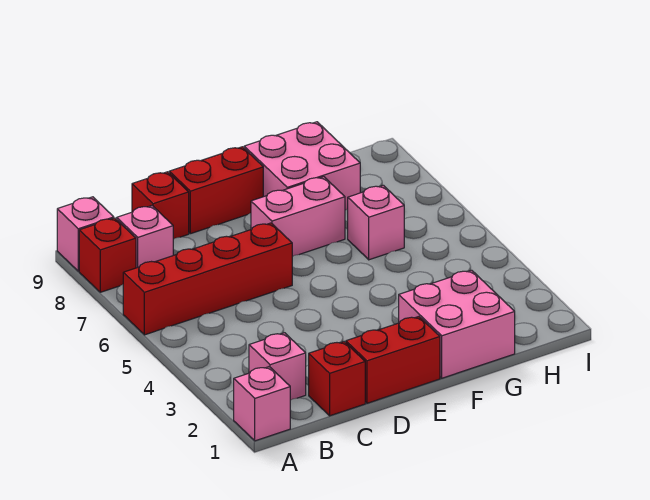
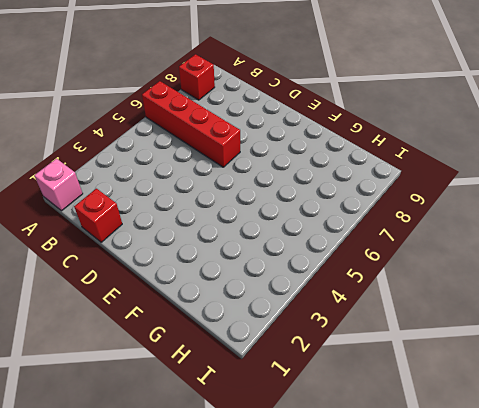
none -> pink 1x1 brick [57,197,114,271]
none -> pink 1x1 brick [249,333,306,400]
none -> pink 1x1 brick [117,206,173,268]

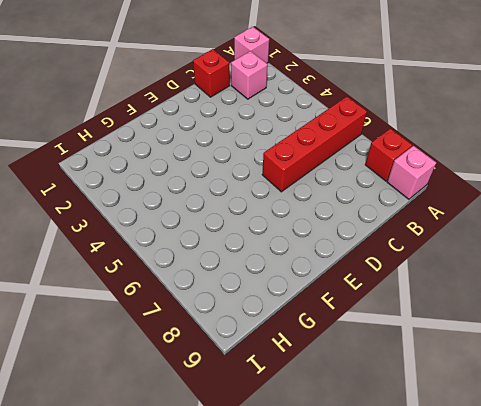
none -> pink 1x1 brick [117,206,173,268]
none -> red 1x1 brick [132,172,189,239]
none -> red 1x2 brick [346,317,440,403]

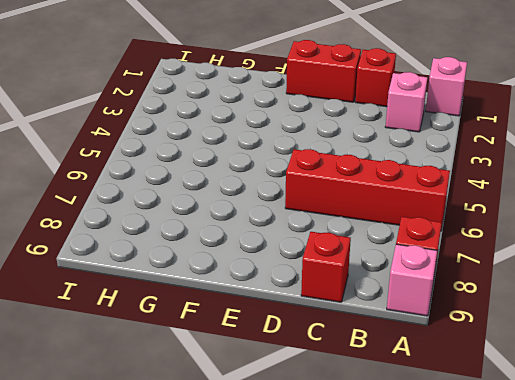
none -> pink 1x1 brick [117,206,173,268]
none -> red 1x2 brick [169,147,263,234]
none -> pink 1x2 brick [251,177,345,257]

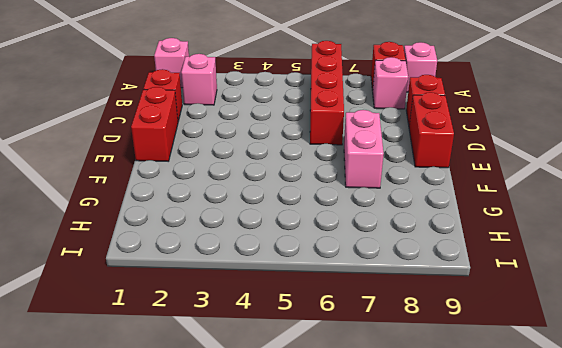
none -> pink 2x2 brick [399,270,515,378]
none -> pink 2x2 brick [244,122,360,210]
none -> pink 1x1 brick [348,185,404,260]

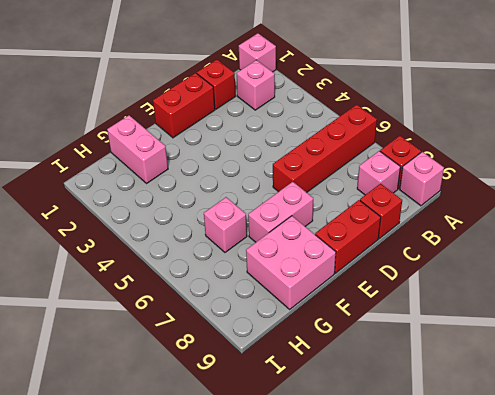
pink 1x2 brick [107,115,168,183] -> pink 2x2 brick [399,270,515,378]

